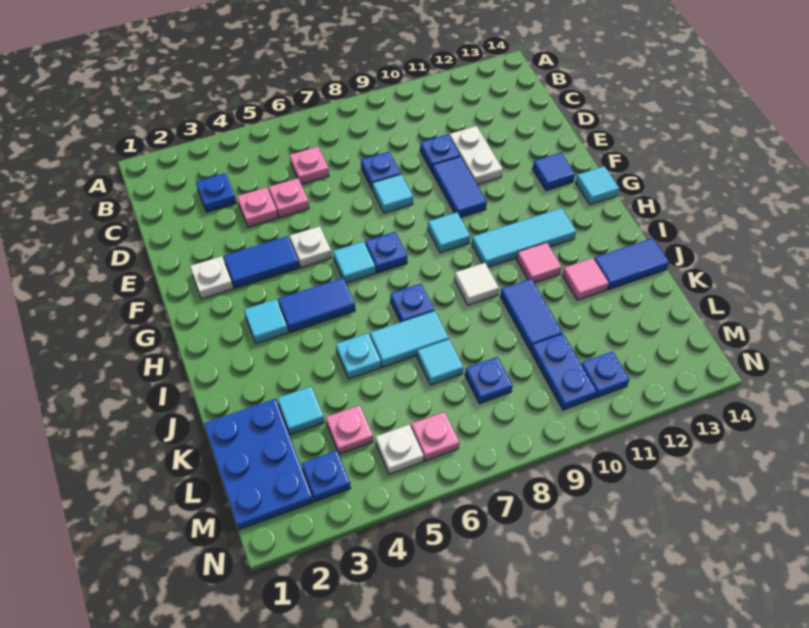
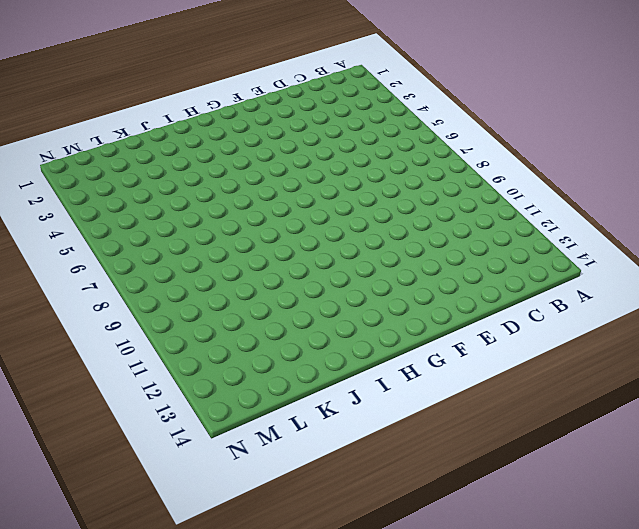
none -> blue 1x1 plate [196,173,236,212]
none -> pink 1x1 plate [290,147,329,184]
none -> pink 1x1 plate [237,187,278,227]
none -> pink 1x1 plate [269,178,309,217]

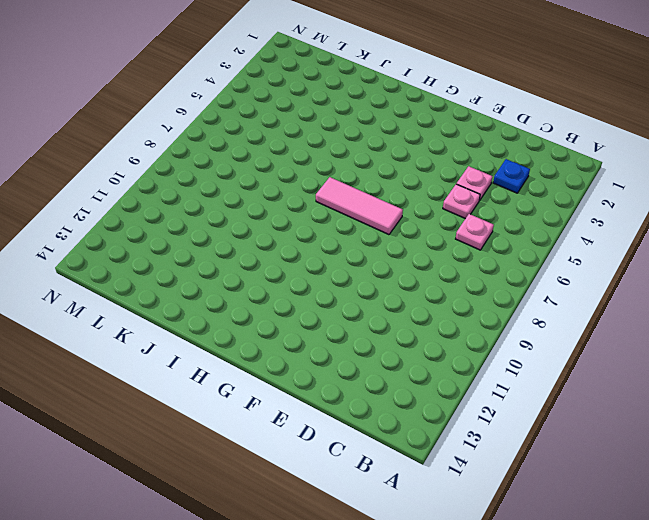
pink 1x3 tile [316,177,403,235] -> blue 1x1 plate [365,232,408,273]
none -> blue 1x1 plate [361,152,401,190]
none -> blue 1x1 plate [420,134,460,171]
none -> white 1x2 plate [449,126,503,185]
none -> cyan 1x1 tile [373,174,413,213]

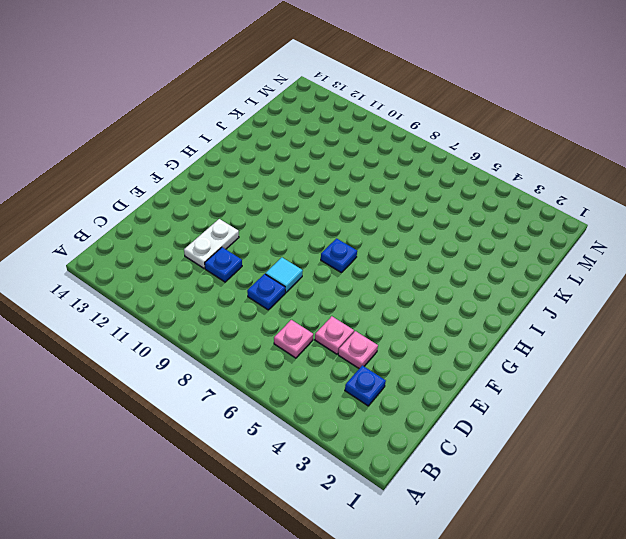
none -> blue 1x2 tile [432,156,487,218]
none -> white 1x1 plate [190,256,233,299]
none -> blue 1x2 tile [224,236,299,288]
none -> white 1x1 plate [290,226,332,268]

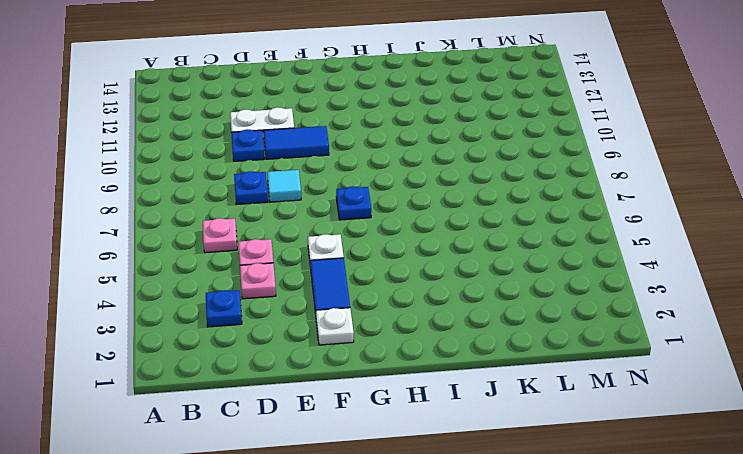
none -> blue 1x1 tile [532,153,575,191]
none -> cyan 1x1 tile [333,242,376,283]
none -> cyan 1x1 tile [428,212,470,253]
none -> cyan 1x1 tile [575,166,619,205]

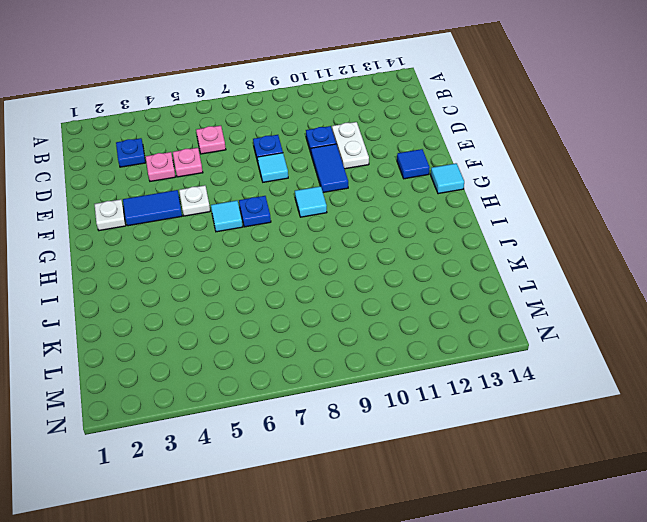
none -> cyan 1x1 tile [244,299,288,344]
none -> blue 1x2 tile [278,278,355,332]
none -> cyan 1x3 tile [472,208,576,267]
none -> blue 1x1 plate [390,284,434,322]

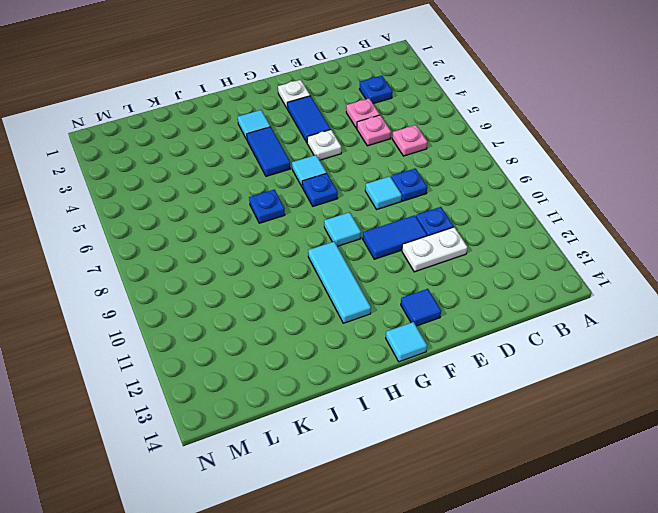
none -> white 1x1 tile [454,263,499,305]
none -> pink 1x1 tile [516,243,562,283]
none -> cyan 1x1 plate [336,333,381,379]
none -> cyan 1x2 tile [370,311,449,367]

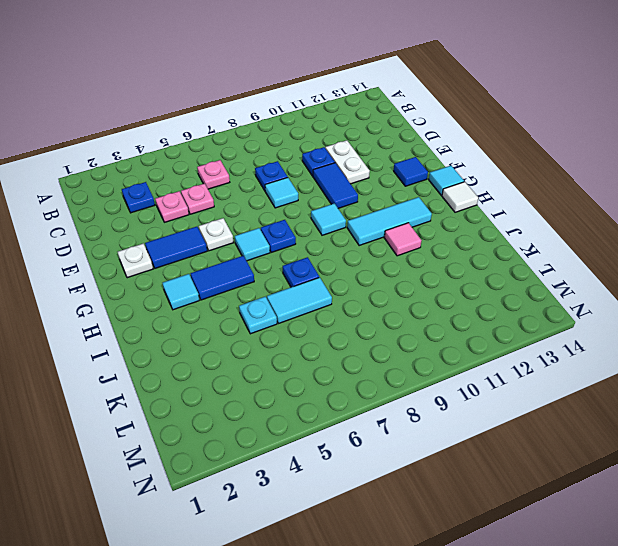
white 1x1 tile [442,182,478,212] -> white 1x1 tile moved to [454,263,499,305]
none -> blue 1x2 tile [500,279,562,350]
none -> pink 1x1 tile [562,258,609,300]
none -> blue 1x2 tile [594,238,669,290]
none -> blue 2x3 plate [204,399,313,530]

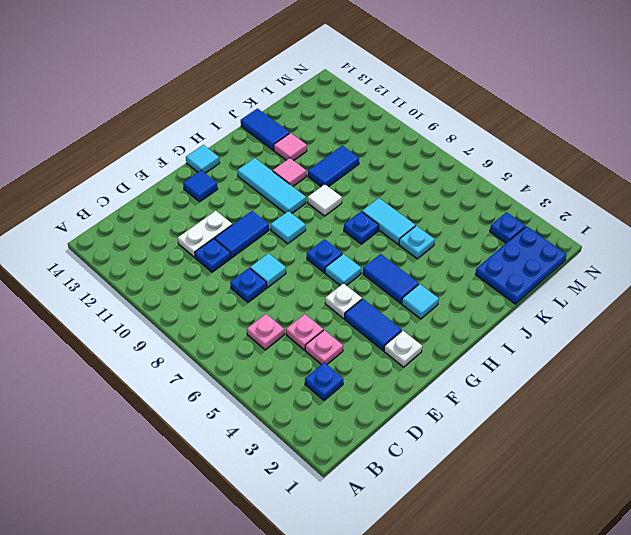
none -> cyan 1x1 tile [277,387,324,435]
none -> cyan 1x1 tile [417,339,463,385]
none -> pink 1x1 plate [326,405,373,454]
none -> blue 1x1 plate [465,357,513,404]

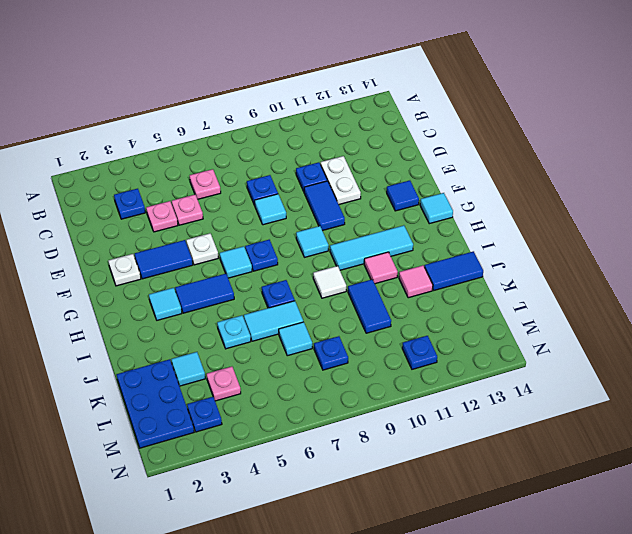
none -> blue 1x2 plate [531,334,597,410]
none -> white 1x1 plate [375,425,424,474]
none -> pink 1x1 plate [411,412,459,461]

